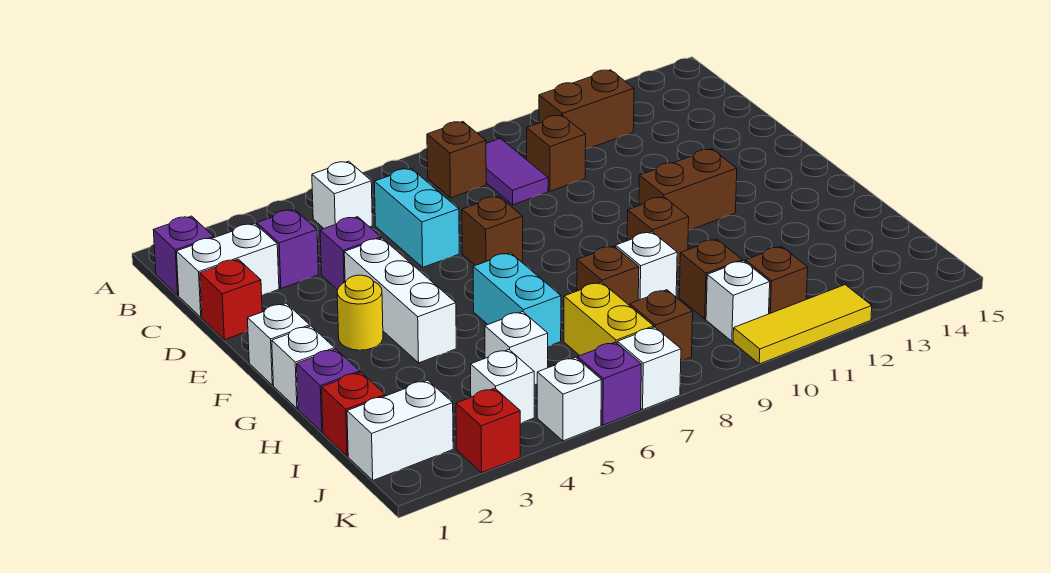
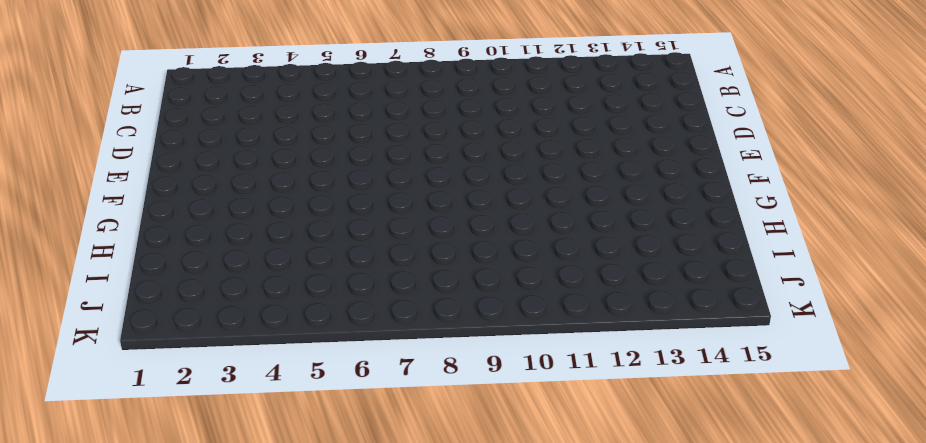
none -> purple 1x1 brick [153,216,214,295]
none -> white 1x1 brick [312,161,372,228]
none -> brown 1x1 brick [427,122,486,198]
none -> purple 1x2 tile [486,138,548,205]

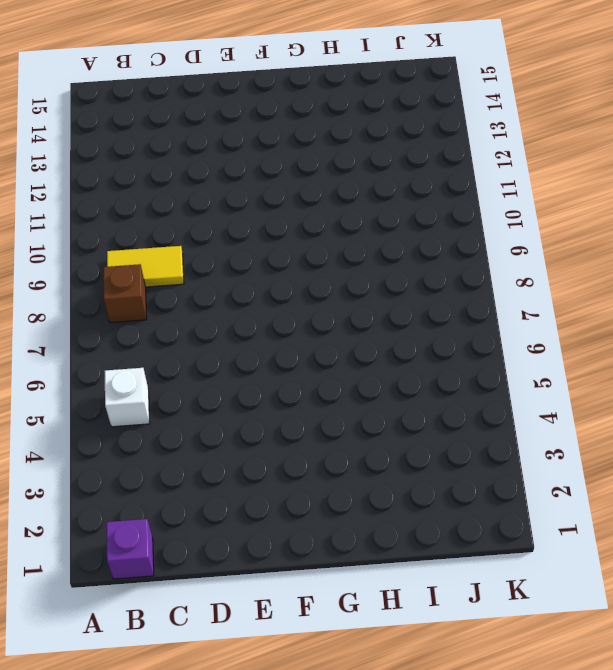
yellow 1x2 tile [107,246,184,287] -> purple 1x2 tile [486,138,548,205]
none -> brown 1x2 brick [539,70,634,149]
none -> white 1x2 brick [176,223,279,317]
none -> purple 1x1 brick [257,209,319,288]
none -> cyan 1x2 brick [374,168,459,267]

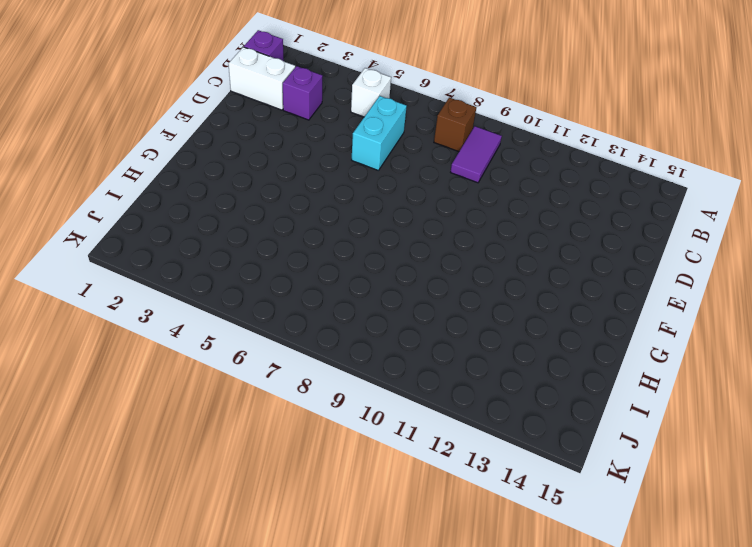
none -> brown 1x2 brick [539,70,634,149]
none -> brown 1x1 brick [527,115,586,191]
none -> red 1x1 brick [200,259,262,340]
none -> purple 1x1 brick [320,217,381,290]

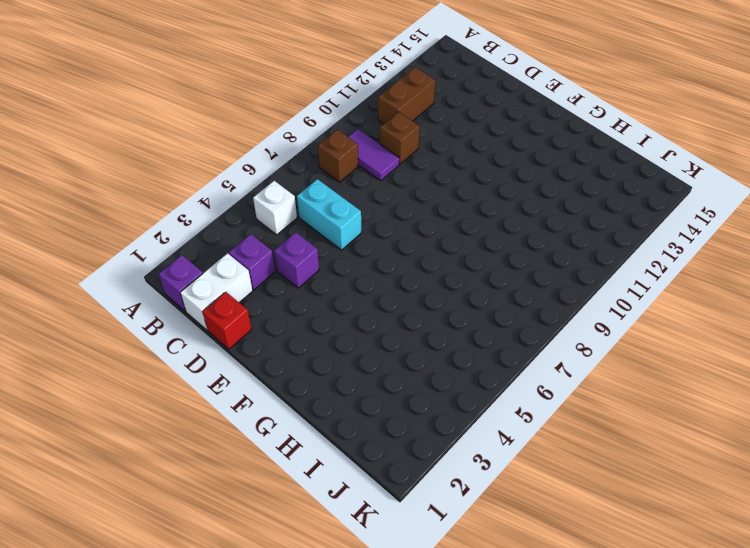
none -> white 1x3 brick [344,238,456,363]
none -> brown 1x1 brick [462,196,523,266]
none -> white 1x1 brick [247,303,310,385]
none -> yellow 1x1 round brick [337,275,383,350]

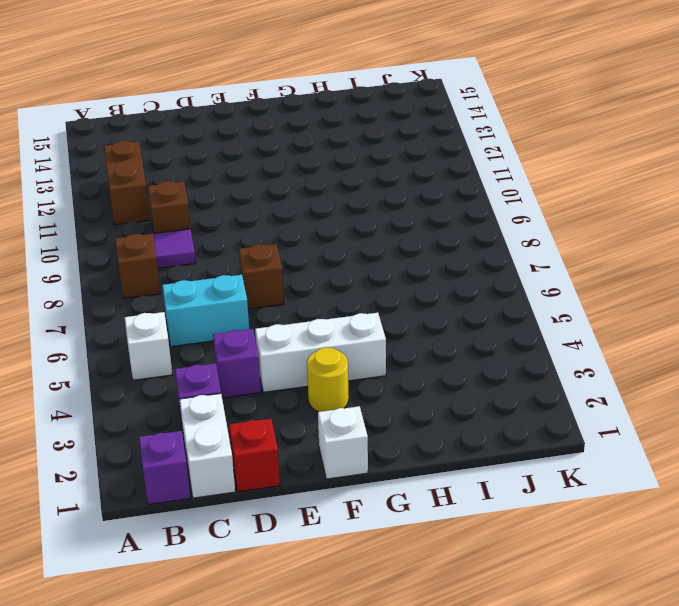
none -> brown 1x2 brick [639,149,737,230]
none -> white 1x1 brick [272,326,335,409]
none -> cyan 1x2 brick [473,253,561,346]
none -> brown 1x1 brick [627,197,689,265]

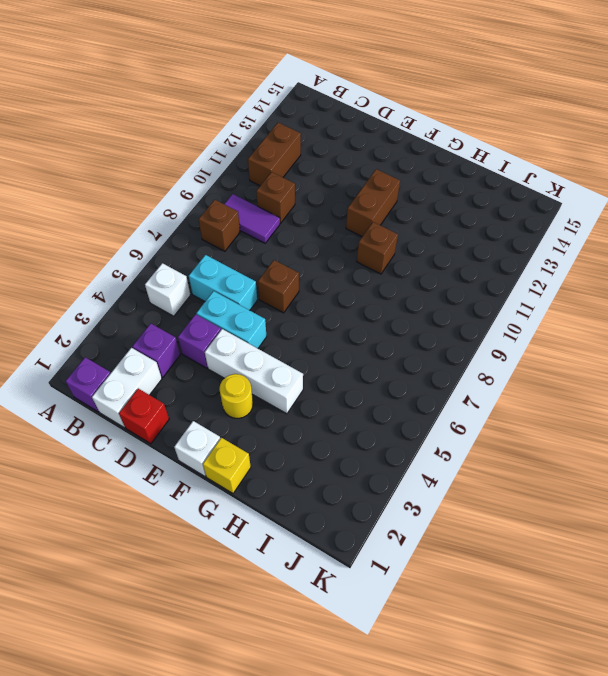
cyan 1x2 brick [196,291,267,348] -> cyan 1x2 brick moved to [473,253,561,346]
yellow 1x1 brick [203,438,251,493] -> white 1x1 brick [272,326,335,409]
none -> purple 1x1 brick [297,349,360,432]
none -> brown 1x1 brick [577,246,639,306]
none -> white 1x1 brick [616,232,677,300]
none -> red 1x1 brick [322,372,385,456]

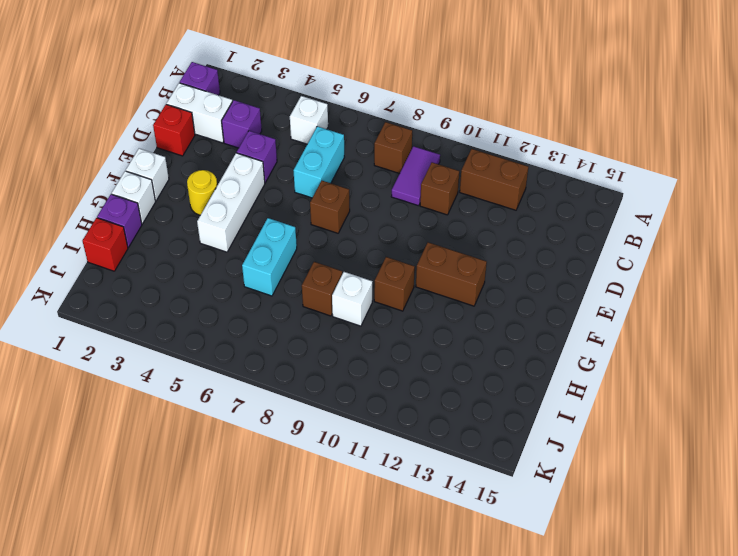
none -> white 1x1 brick [485,312,548,384]
none -> yellow 1x2 brick [564,282,654,356]
none -> brown 1x1 brick [679,239,742,319]
none -> white 1x2 brick [347,380,453,480]

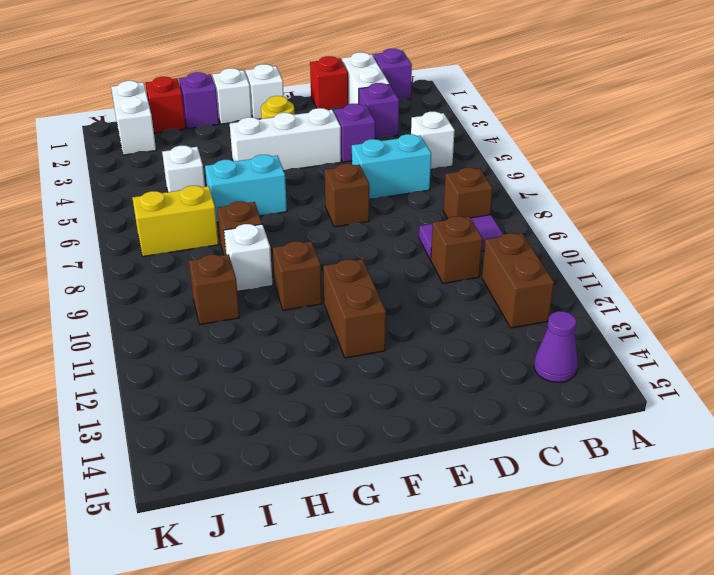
purple 1x1 cone [534,311,578,382] -> none
none -> white 1x1 brick [471,350,534,423]
none -> brown 1x1 brick [630,290,693,361]
none -> white 1x1 brick [706,261,770,341]
none -> brown 1x1 brick [745,246,808,314]

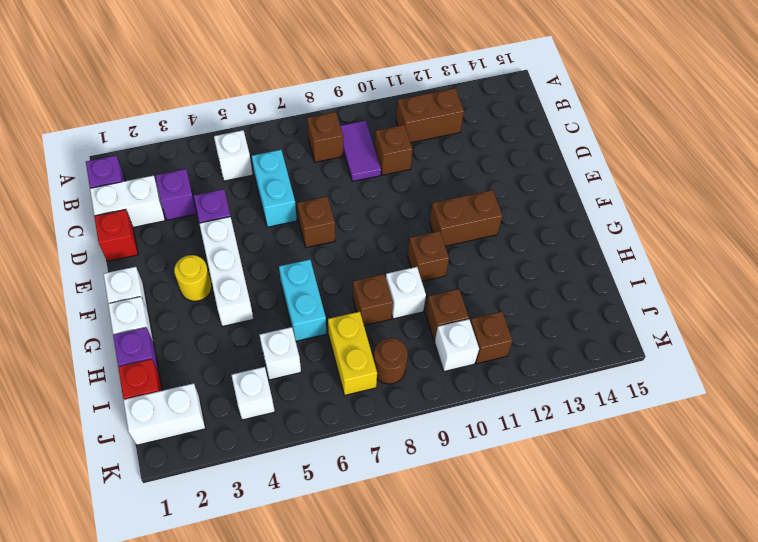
brown 1x1 round brick [374,338,408,384] -> brown 1x1 brick [630,290,693,361]
none -> red 1x1 brick [456,388,520,473]
none -> white 1x1 brick [537,357,601,441]
none -> purple 1x1 brick [578,342,641,425]
none -> white 1x1 brick [617,327,681,410]

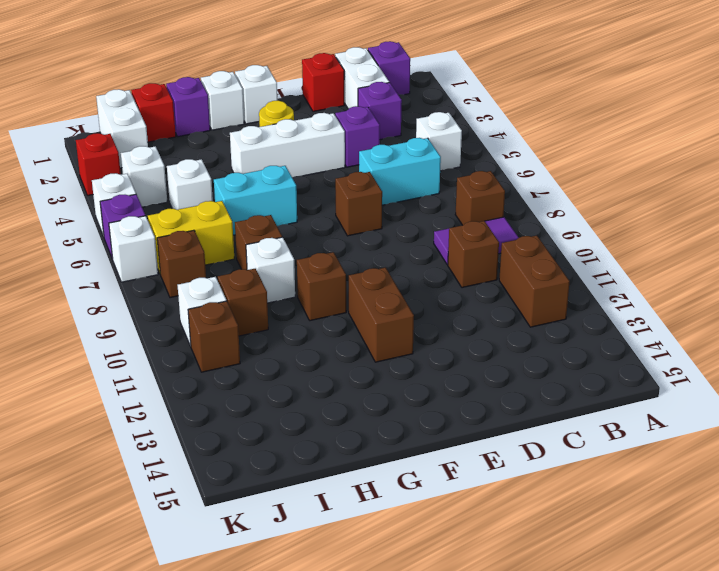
none -> yellow 1x3 tile [733,285,872,364]

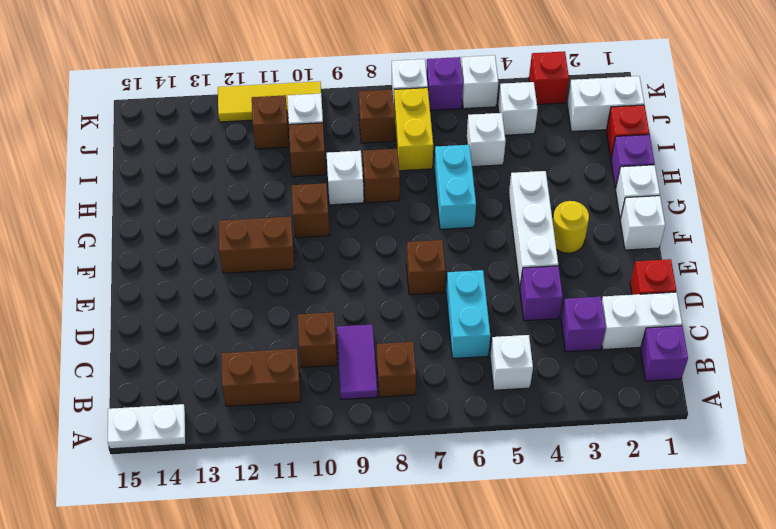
white 1x2 plate [108,404,186,449] -> none

